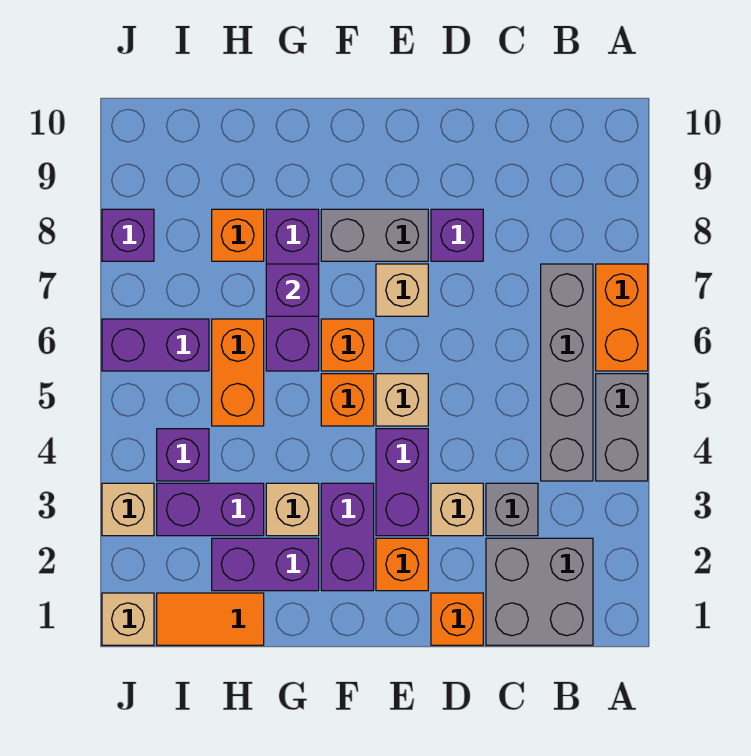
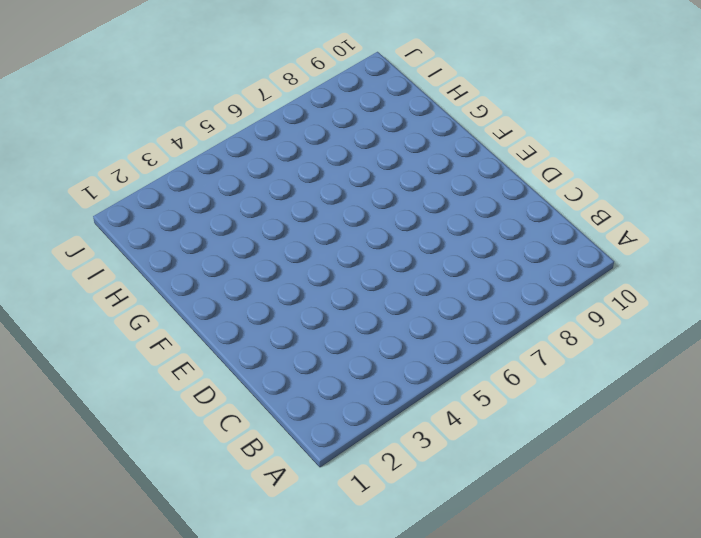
none -> grey 1x2 brick [596,374,648,481]
none -> orange 1x2 brick [596,264,648,371]
none -> grey 2x2 brick [486,538,593,645]

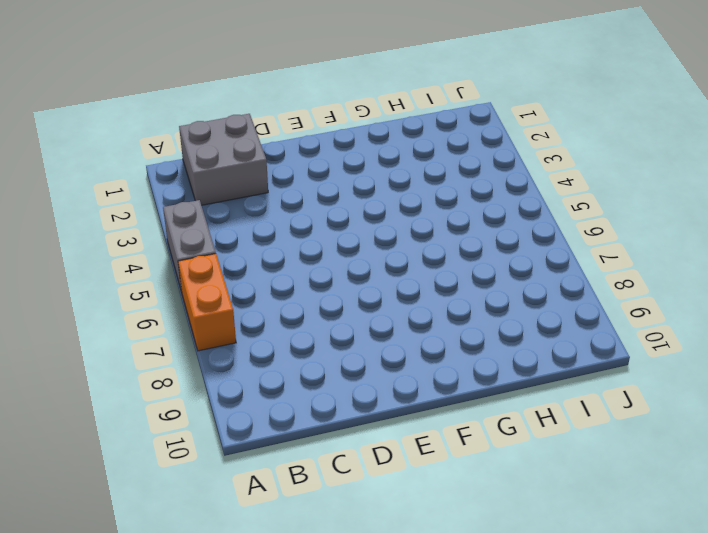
none -> grey 1x4 brick [541,264,593,481]
none -> grey 1x1 brick [486,483,538,536]
none -> orange 1x1 brick [431,593,483,645]

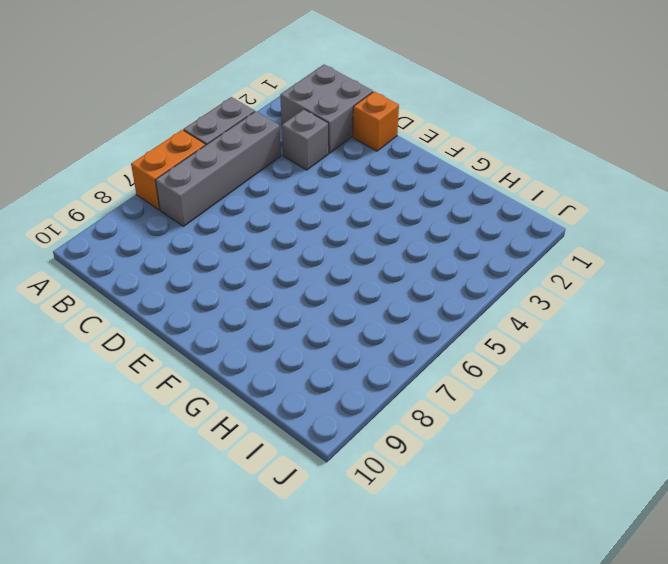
none -> tan 1x1 brick [431,483,483,536]
none -> purple 1x1 brick [431,209,483,261]
none -> orange 1x1 brick [376,538,428,591]

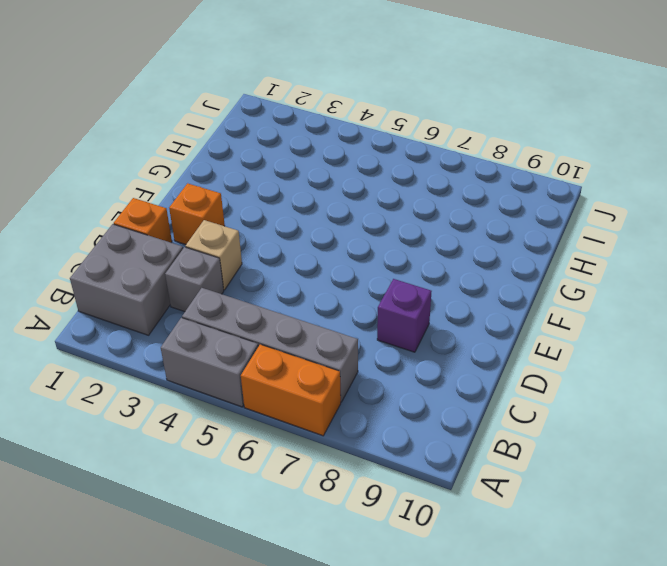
none -> purple 1x2 brick [376,429,428,536]
none -> tan 1x1 brick [376,374,428,426]
none -> tan 1x1 brick [376,264,428,316]

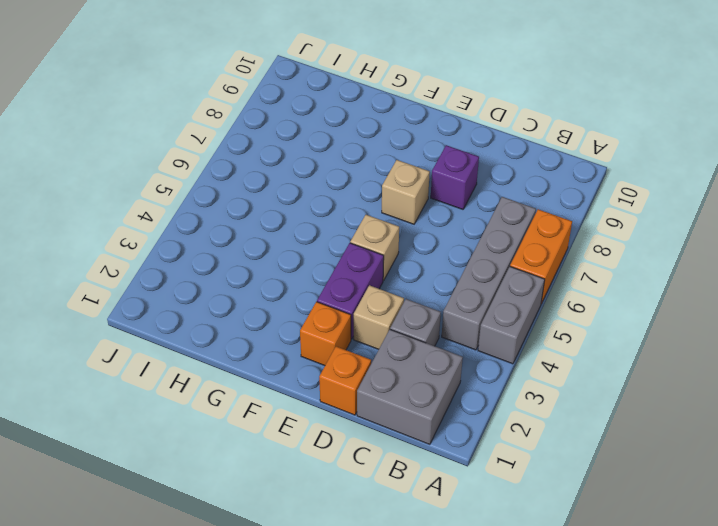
none -> grey 1x2 brick [321,209,428,261]
none -> purple 1x2 brick [321,483,374,591]
none -> orange 1x1 brick [321,374,374,426]

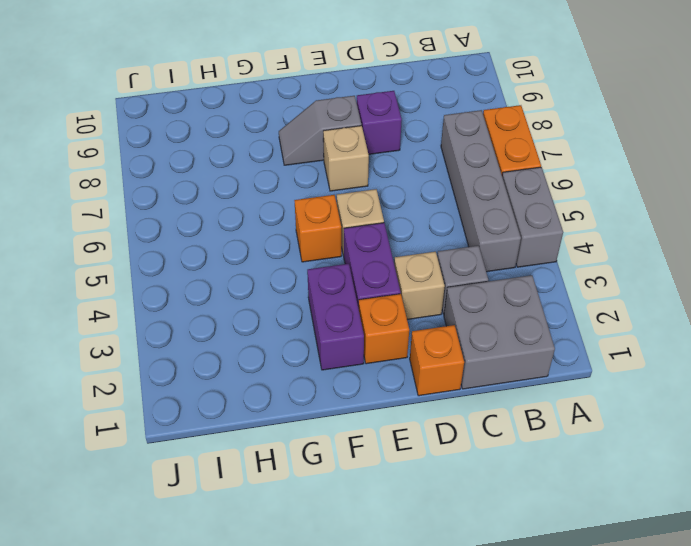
grey 1x2 slope [279,96,361,165] -> grey 1x2 brick [321,209,428,261]
none -> orange 1x1 brick [321,319,374,371]
none -> purple 1x2 brick [212,538,319,591]
none -> tan 1x1 brick [266,483,319,536]

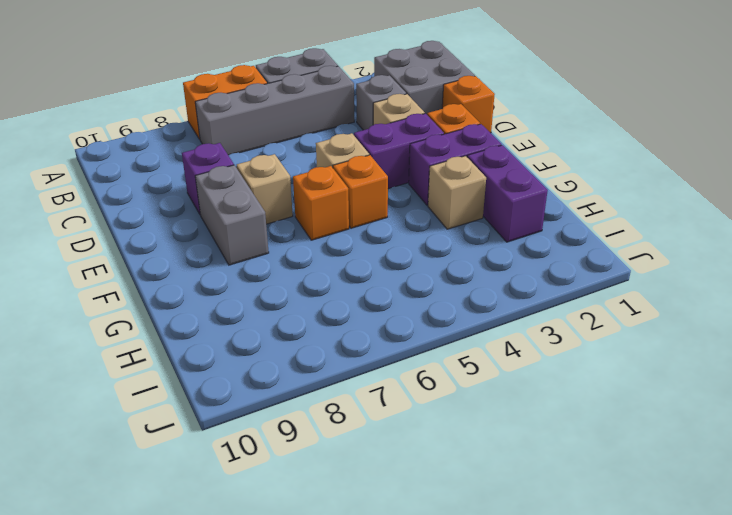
none -> purple 1x3 brick [266,209,319,371]
none -> orange 1x2 tile [157,593,264,645]
none -> purple 1x2 brick [157,483,264,536]

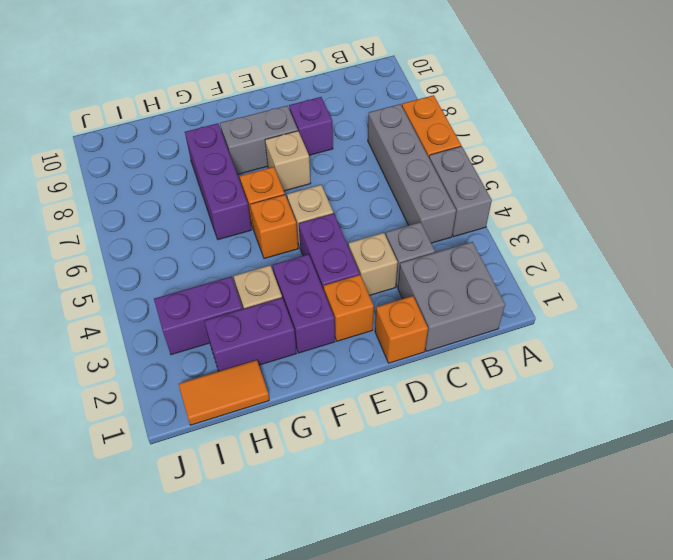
none -> orange 1x2 brick [212,319,264,426]
none -> orange 1x1 brick [212,209,264,261]
none -> purple 1x1 brick [157,429,209,481]

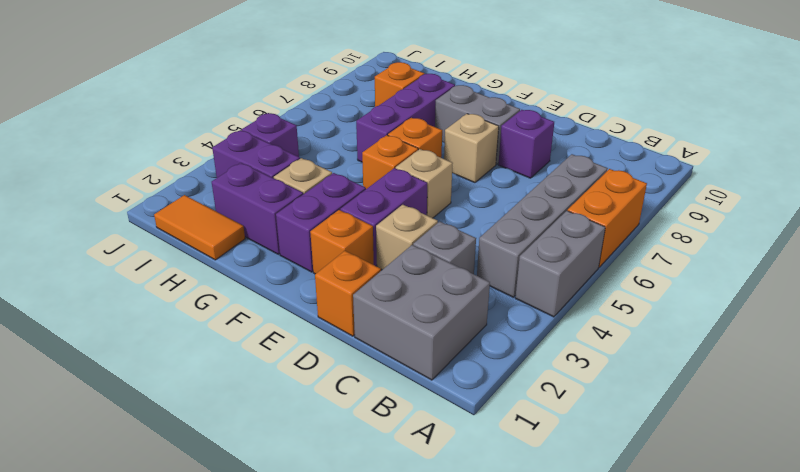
none -> orange 1x2 brick [212,319,264,426]
none -> purple 1x2 brick [102,319,209,371]
none -> tan 1x1 brick [102,593,154,645]

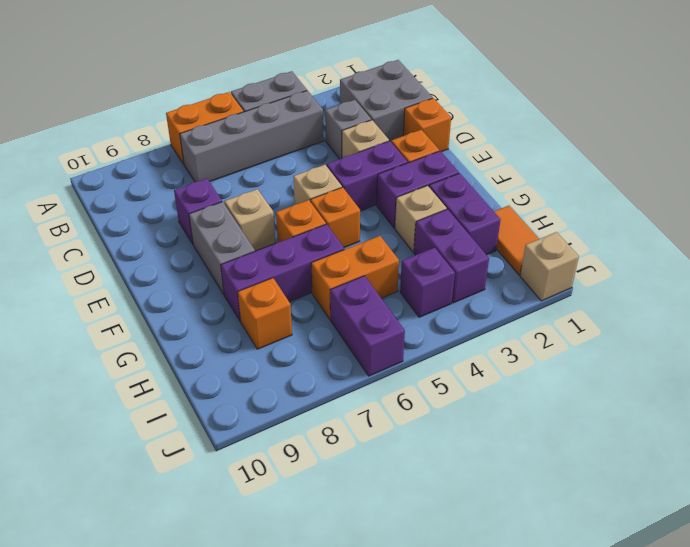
none -> tan 1x1 brick [102,483,154,536]
none -> purple 1x1 brick [102,209,154,261]
none -> purple 1x1 brick [266,264,319,316]

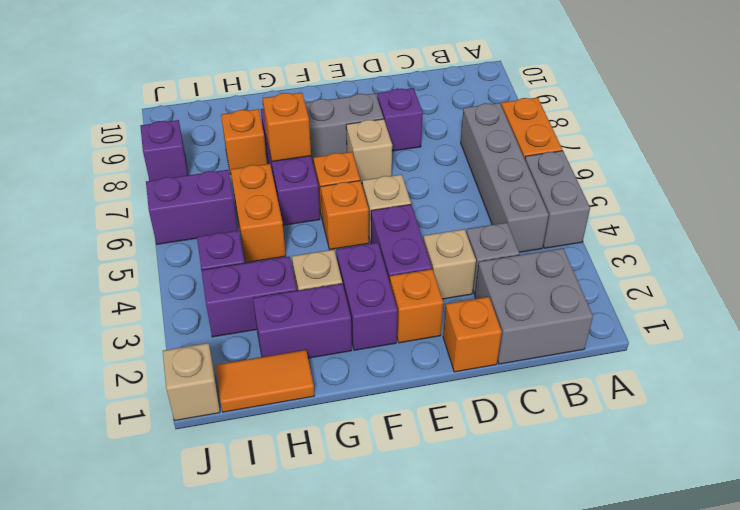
orange 1x1 brick [263,93,311,161] -> purple 1x1 brick [266,264,319,316]
none -> tan 1x1 brick [102,483,154,536]

